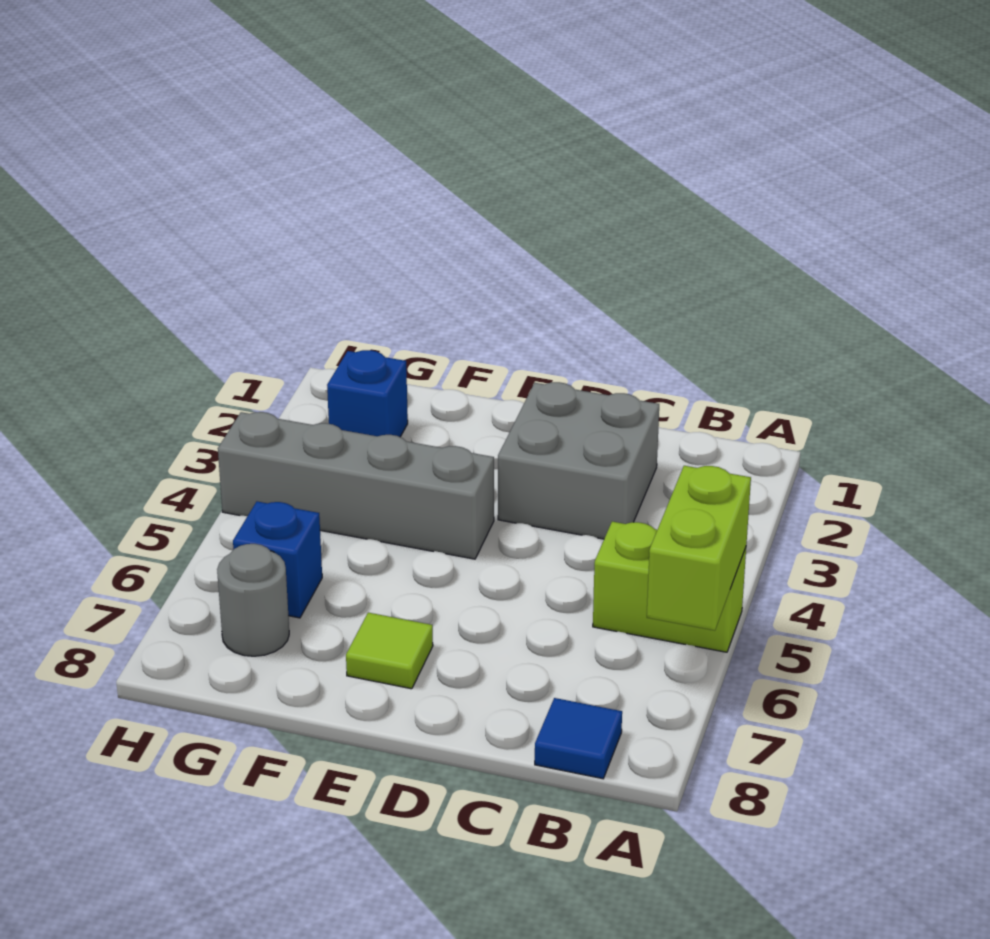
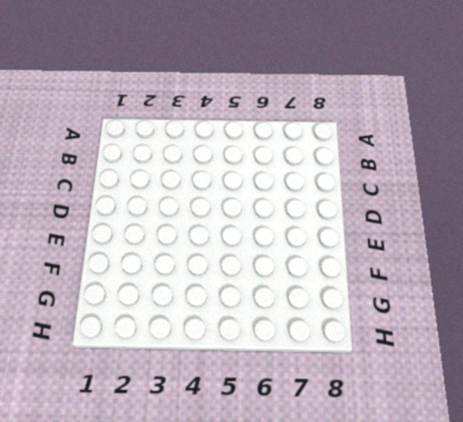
none -> lime 1x2 brick [593,522,746,652]
none -> blue 1x1 tile [535,698,622,779]

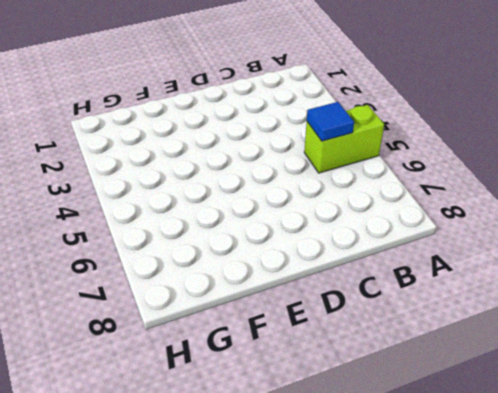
blue 1x1 tile [307,102,354,141] -> blue 1x1 tile moved to [535,698,622,779]
none -> grey 2x2 brick [498,382,659,539]
none -> grey 1x4 brick [218,412,494,559]

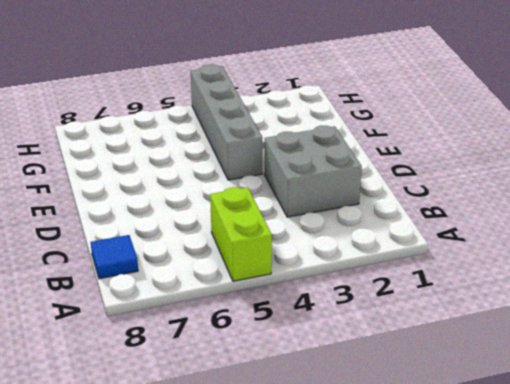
none -> lime 1x1 tile [346,613,433,689]
none -> blue 1x1 brick [327,350,408,437]

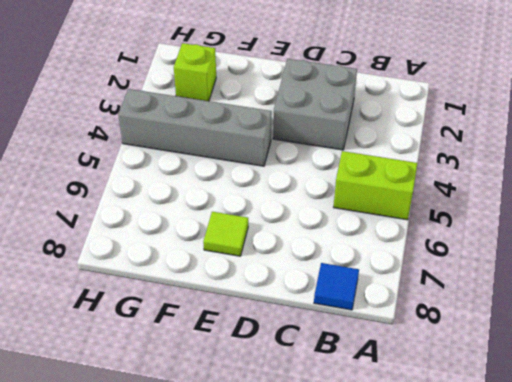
lime 1x1 brick [174,43,216,101] -> blue 1x1 brick [327,350,408,437]
none -> blue 1x1 brick [233,501,322,618]
none -> grey 1x1 round brick [217,544,289,656]

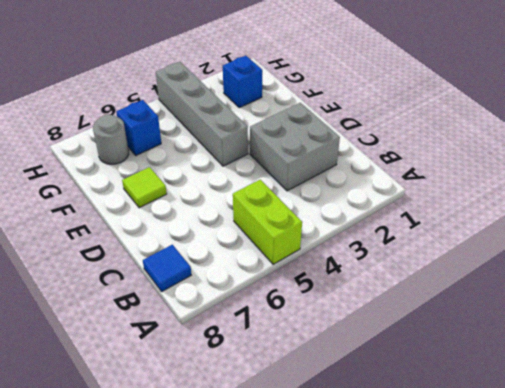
none -> lime 1x2 brick [647,466,751,631]

